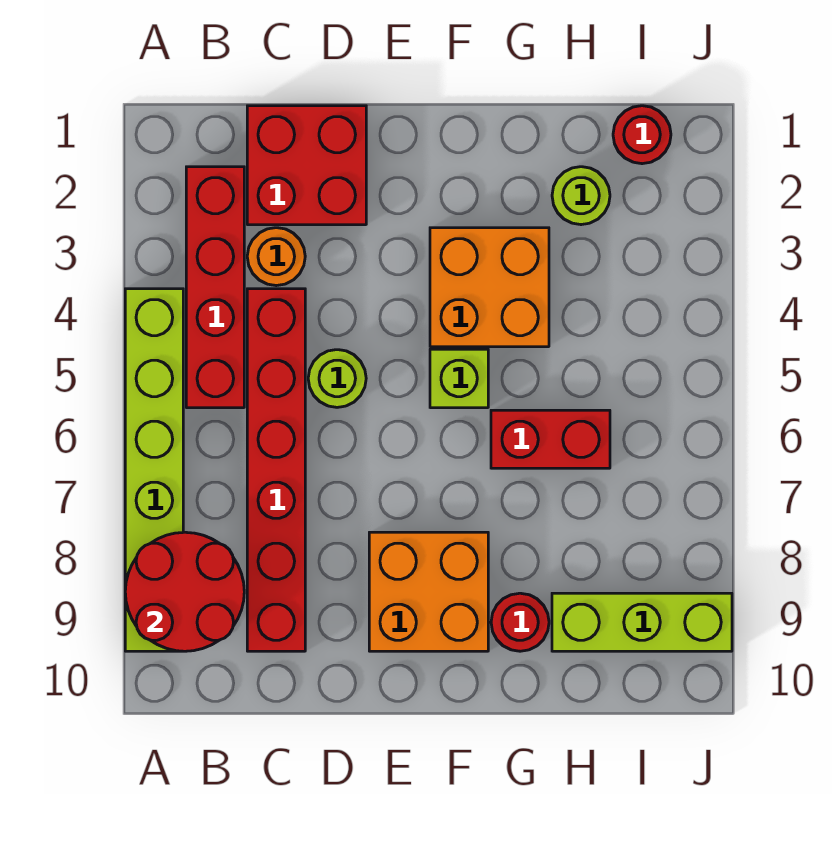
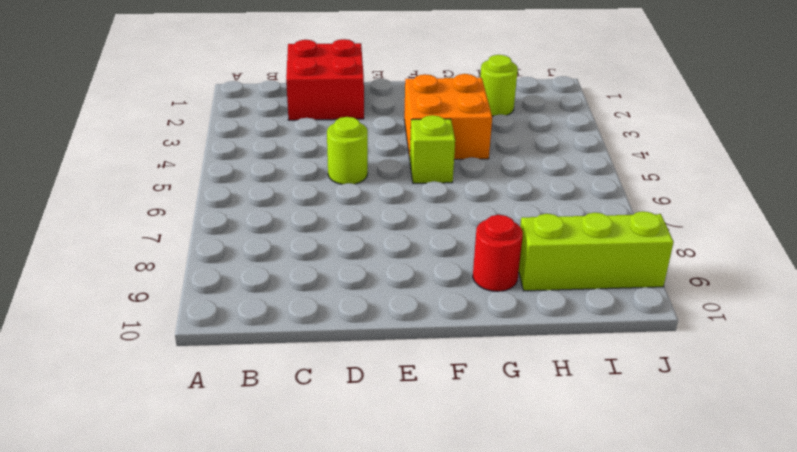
none -> lime 1x6 brick [125,289,183,651]
none -> red 1x4 brick [186,167,244,408]
none -> orange 1x1 round brick [247,228,305,286]

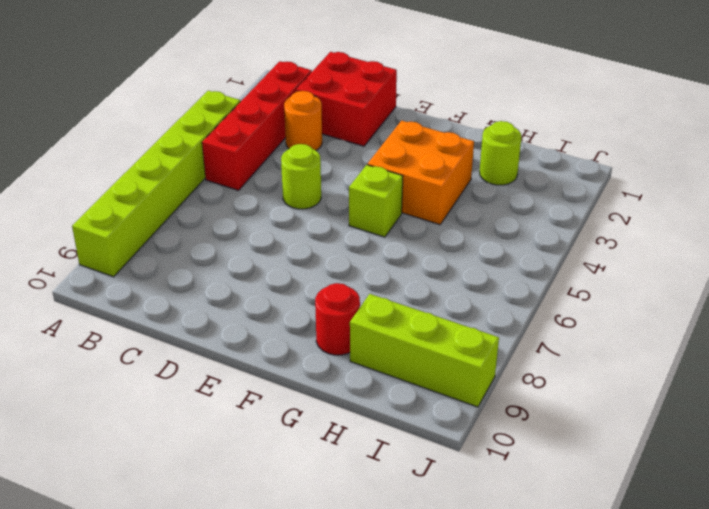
none -> red 1x6 brick [247,289,305,651]
none -> orange 2x2 brick [369,532,488,651]
none -> red 1x2 brick [491,410,610,468]

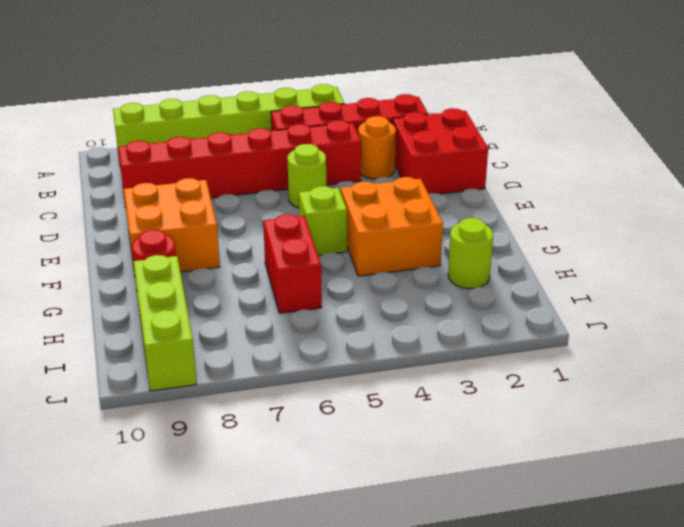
none -> red 1x1 round brick [613,106,671,164]
none -> red 2x2 round brick [125,532,244,651]

